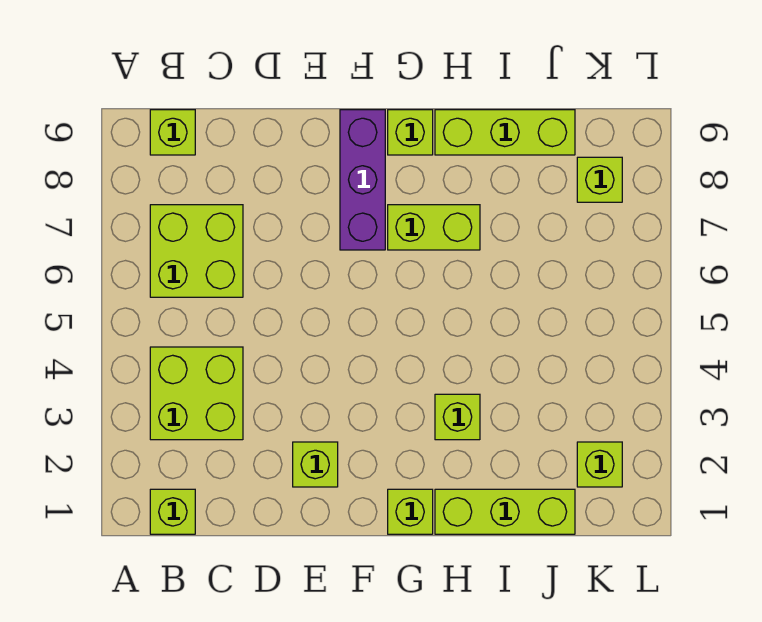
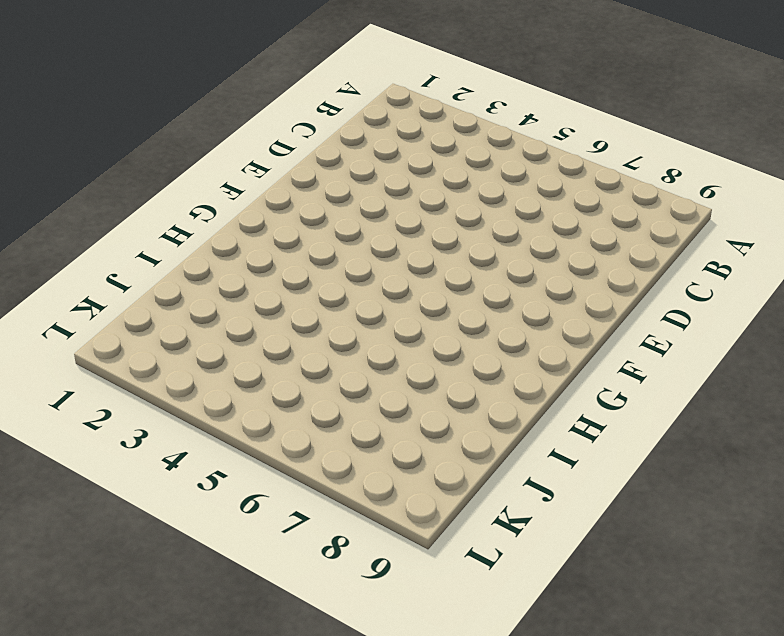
none -> lime 1x1 brick [150,489,195,534]
none -> lime 2x2 brick [150,347,243,440]
none -> lime 2x2 brick [150,205,243,297]

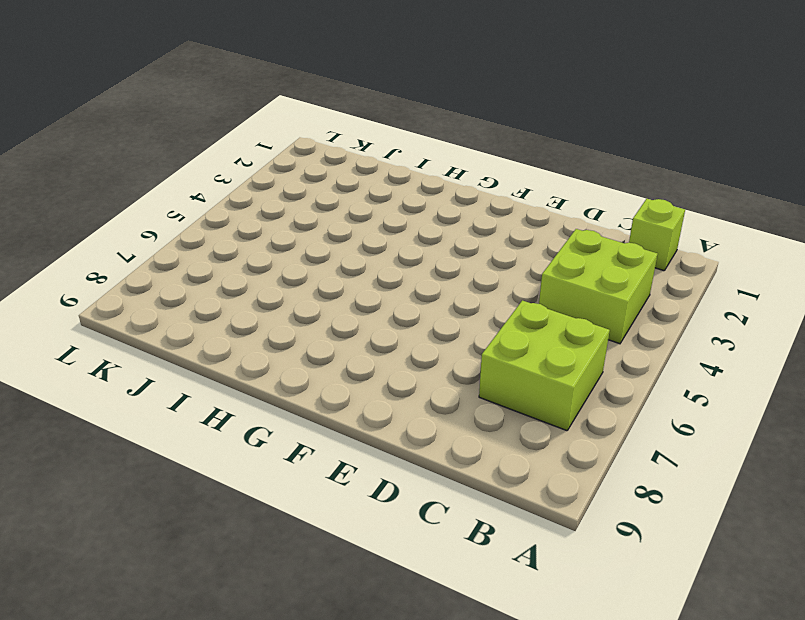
none -> lime 1x1 brick [150,110,195,155]
none -> lime 1x1 brick [293,442,338,487]
none -> purple 1x3 brick [340,110,385,250]

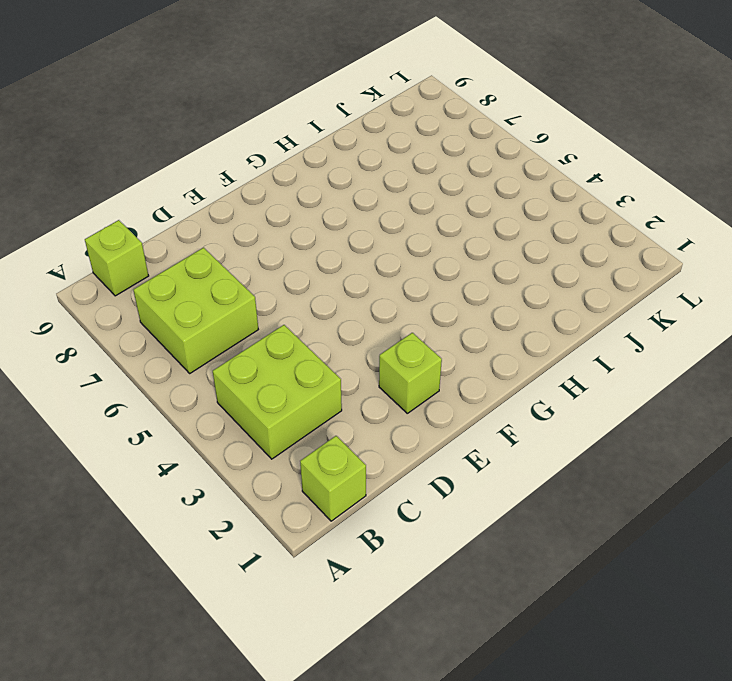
none -> purple 1x3 brick [340,110,385,250]
none -> lime 1x1 brick [388,489,433,534]
none -> lime 1x2 brick [388,205,480,250]

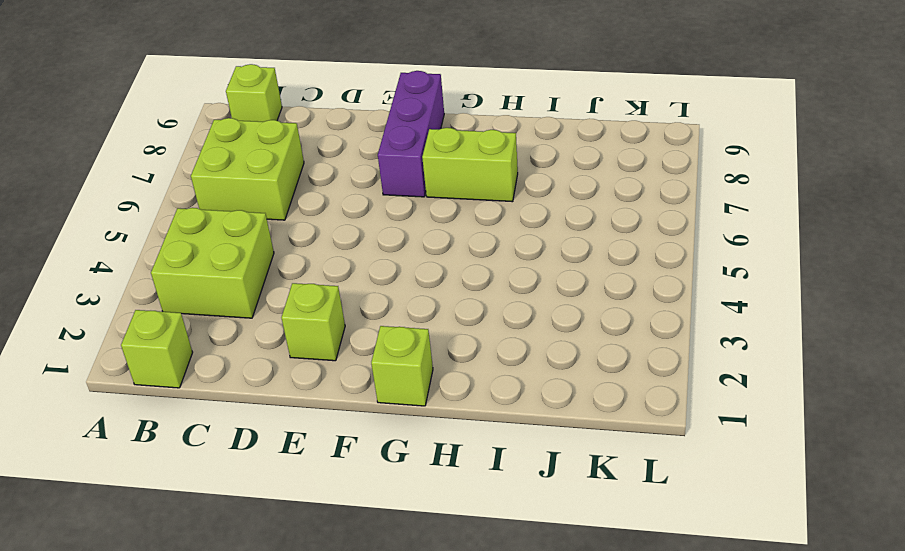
none -> lime 1x1 brick [388,110,433,155]
none -> lime 1x3 brick [435,489,575,534]
none -> lime 1x1 brick [435,394,480,440]

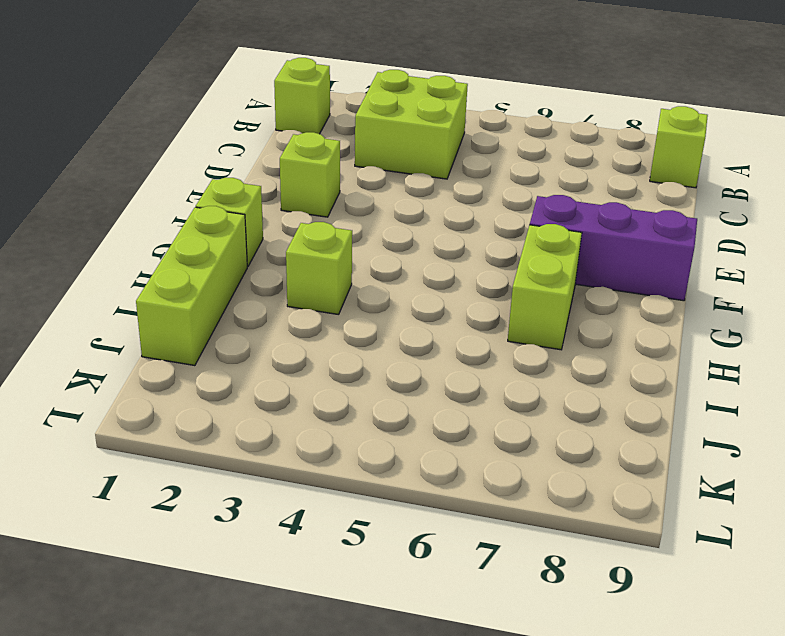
none -> lime 2x2 brick [150,205,243,297]
none -> lime 1x1 brick [388,110,433,155]
none -> lime 1x3 brick [435,110,575,155]

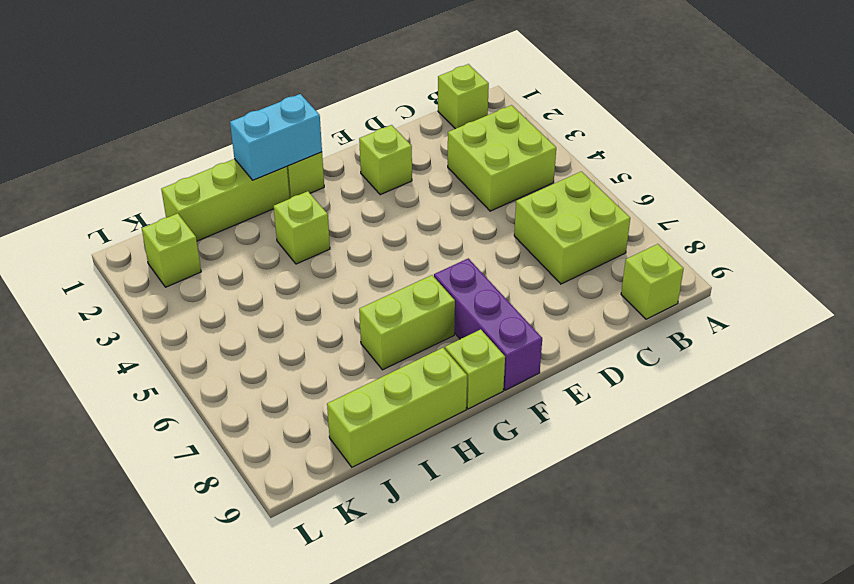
cyan 1x2 brick [230,94,322,180] -> none
none -> lime 1x1 brick [577,157,622,202]

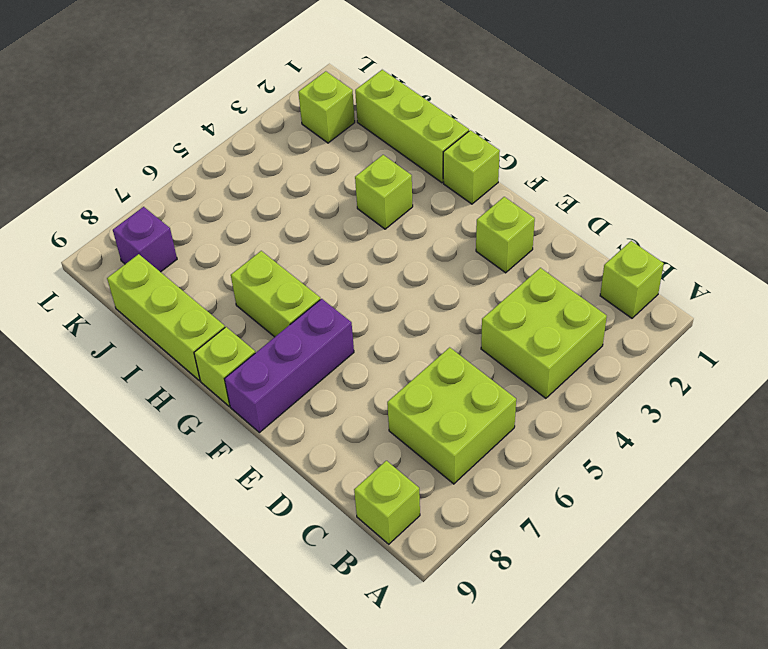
purple 1x1 brick [113,207,177,272] -> lime 1x1 brick [577,157,622,202]

